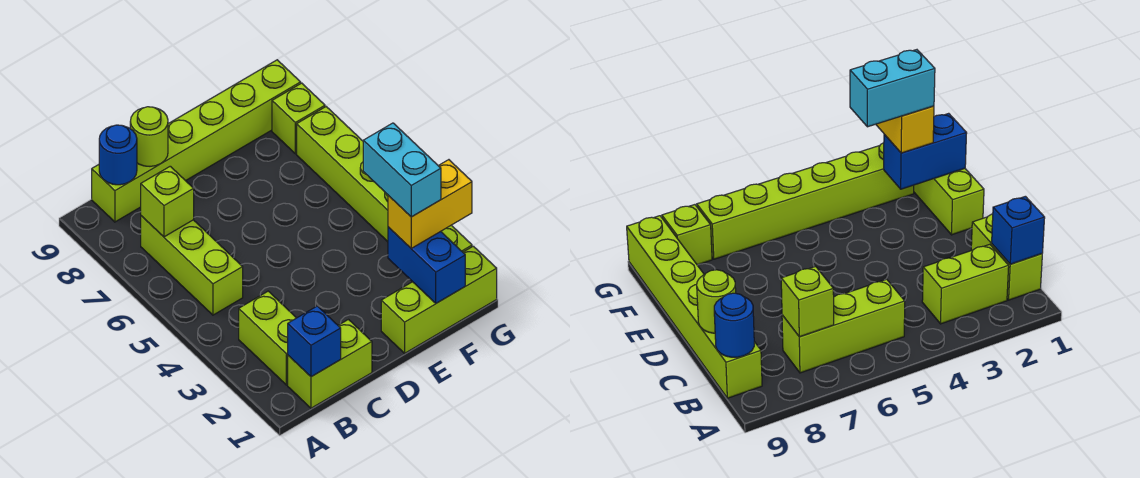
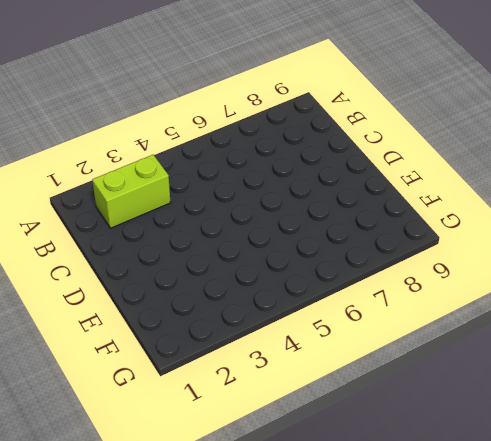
none -> lime 1x2 brick [288,320,372,408]
none -> lime 1x3 brick [141,216,243,315]
none -> lime 1x6 brick [92,60,301,222]

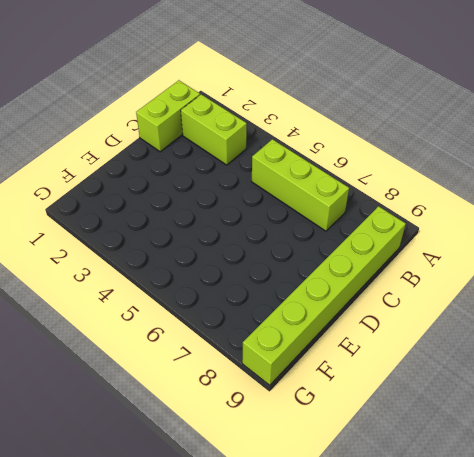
none -> lime 1x3 brick [381,246,497,353]
none -> lime 1x6 brick [297,107,472,252]
none -> lime 1x1 brick [272,83,325,154]

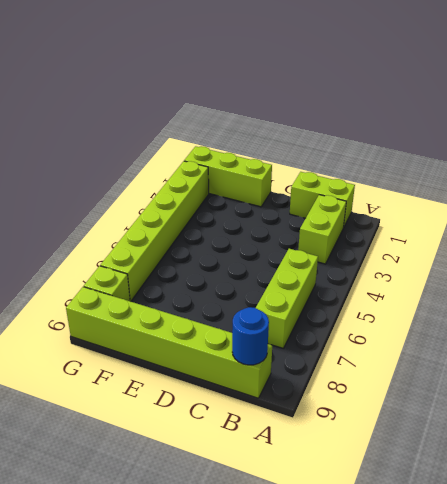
none -> blue 1x1 brick [288,306,341,377]
none -> lime 1x1 brick [141,166,194,237]
none -> lime 1x1 round brick [130,107,168,166]

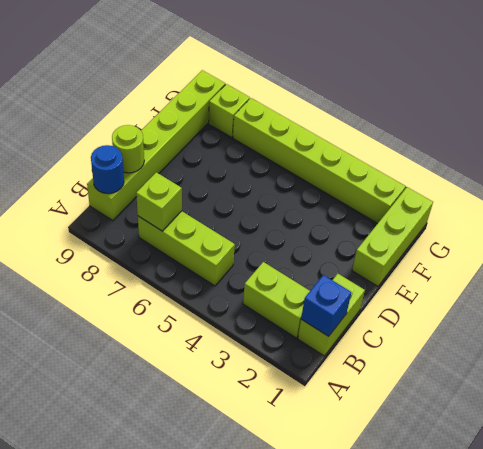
none -> blue 1x2 brick [388,227,465,303]
none -> yellow 1x2 brick [388,160,472,248]
none -> cyan 1x2 brick [363,123,441,217]

